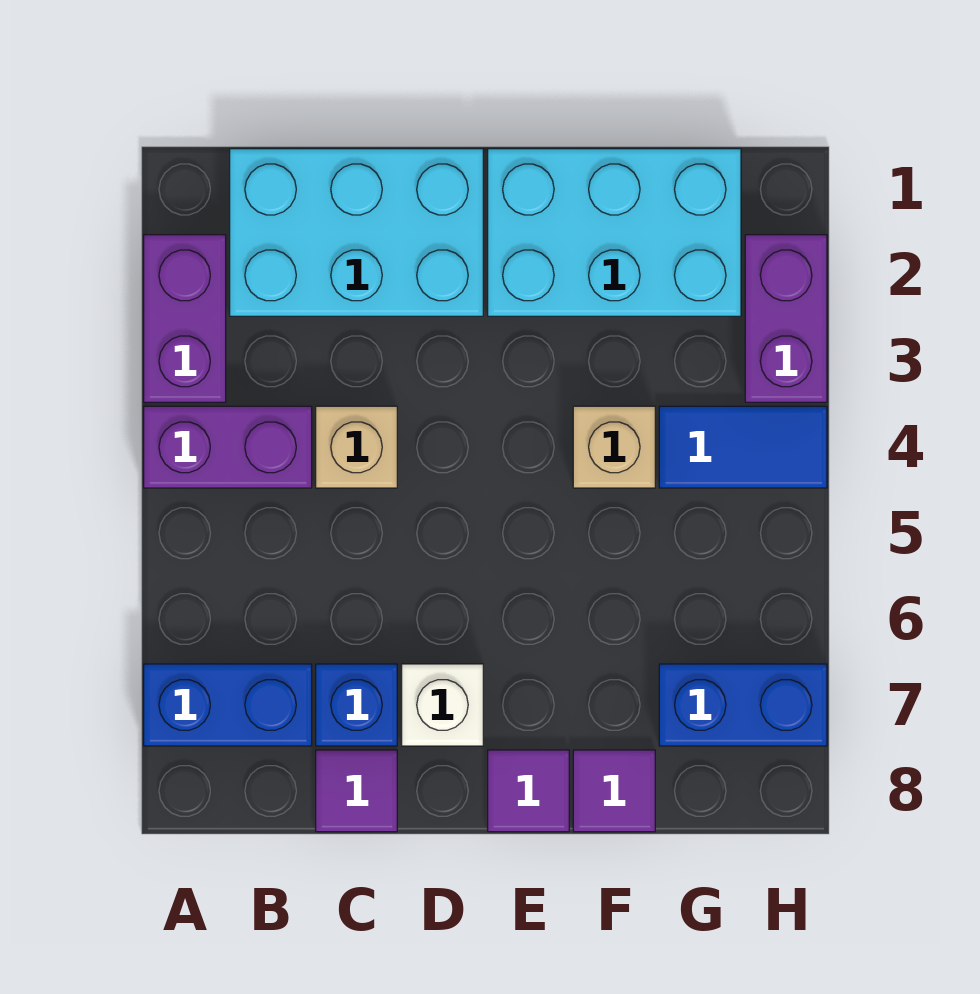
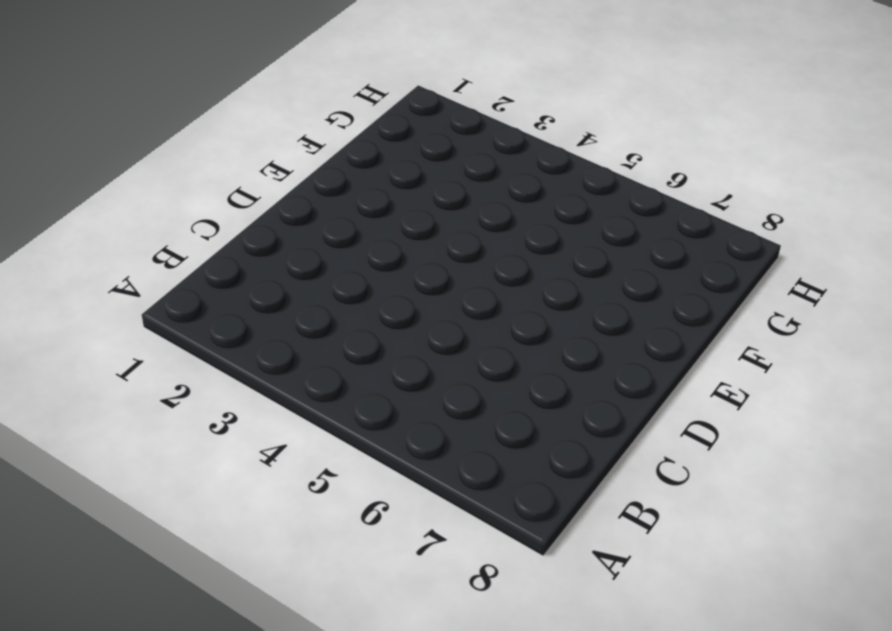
none -> purple 1x2 brick [144,235,226,402]
none -> purple 1x2 brick [144,406,312,488]
none -> blue 1x2 brick [144,664,312,746]

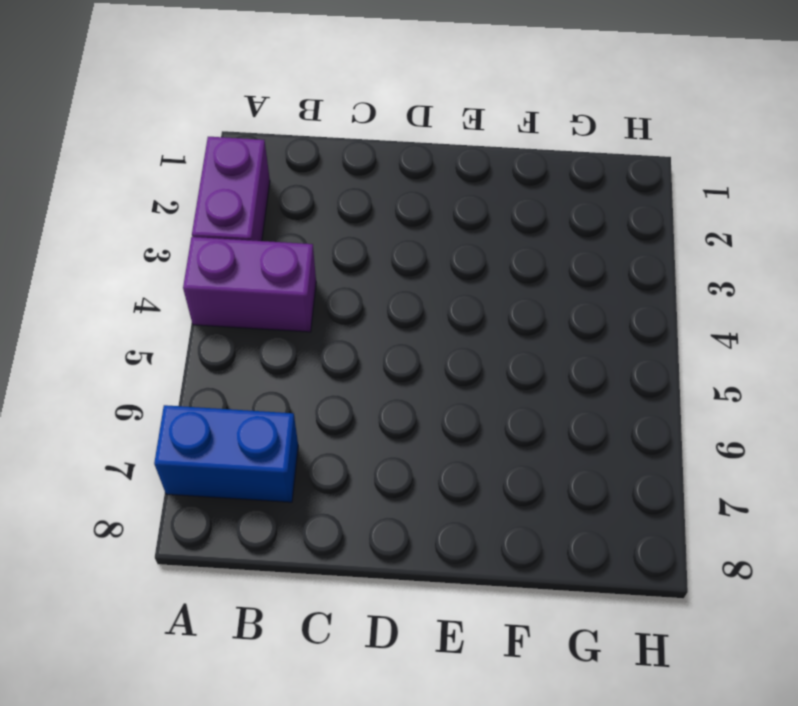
none -> cyan 2x3 brick [230,149,483,316]
none -> tan 1x1 brick [316,406,397,488]
none -> blue 1x1 brick [316,664,397,746]

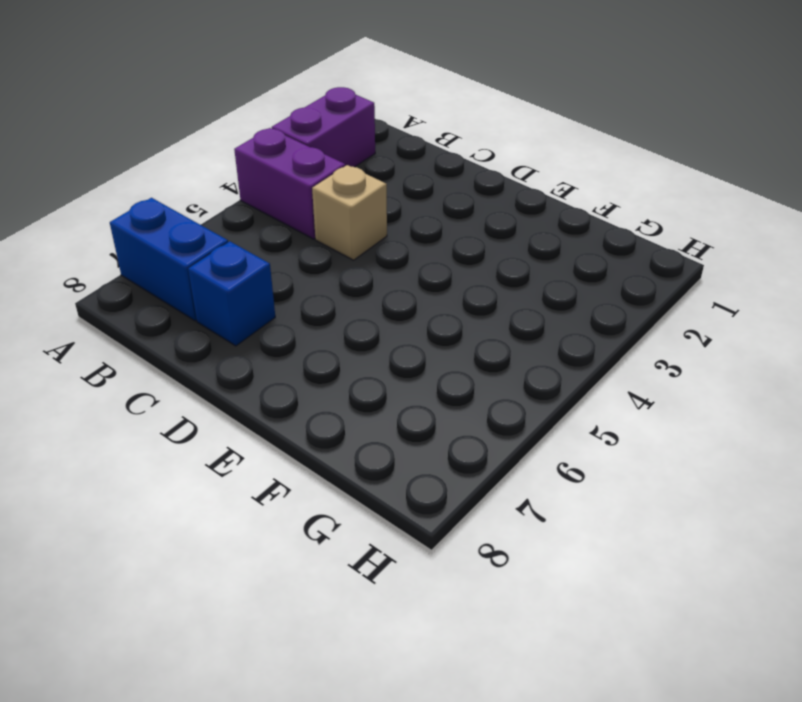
none -> cyan 2x3 brick [230,149,483,316]
none -> purple 1x1 tile [316,750,397,832]
none -> white 1x1 brick [402,664,483,746]

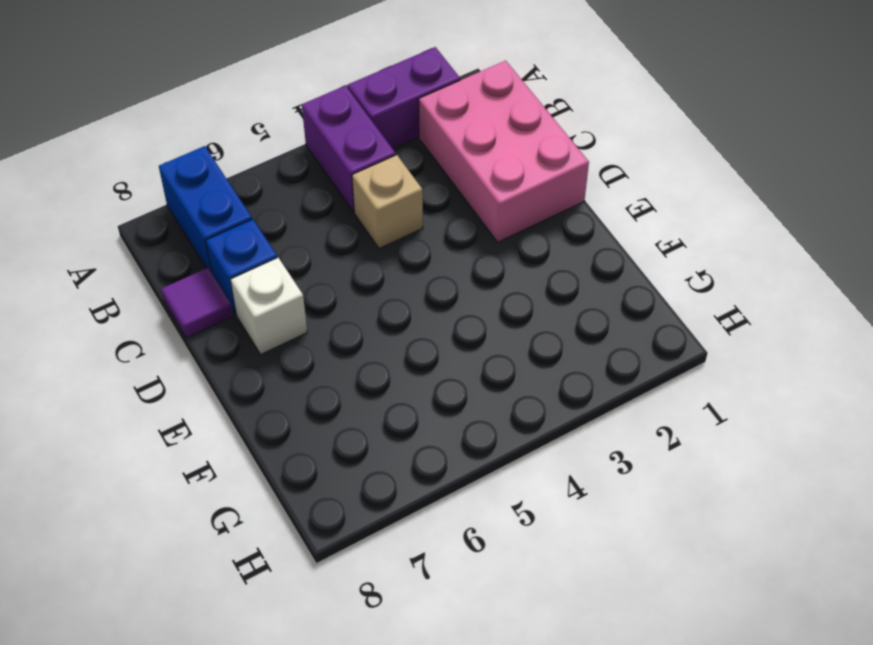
pink 2x3 brick [419,61,589,242] -> cyan 2x3 brick [230,149,483,316]
none -> cyan 2x3 brick [488,149,741,316]
none -> purple 1x1 tile [488,750,569,832]
none -> tan 1x1 brick [573,406,655,488]

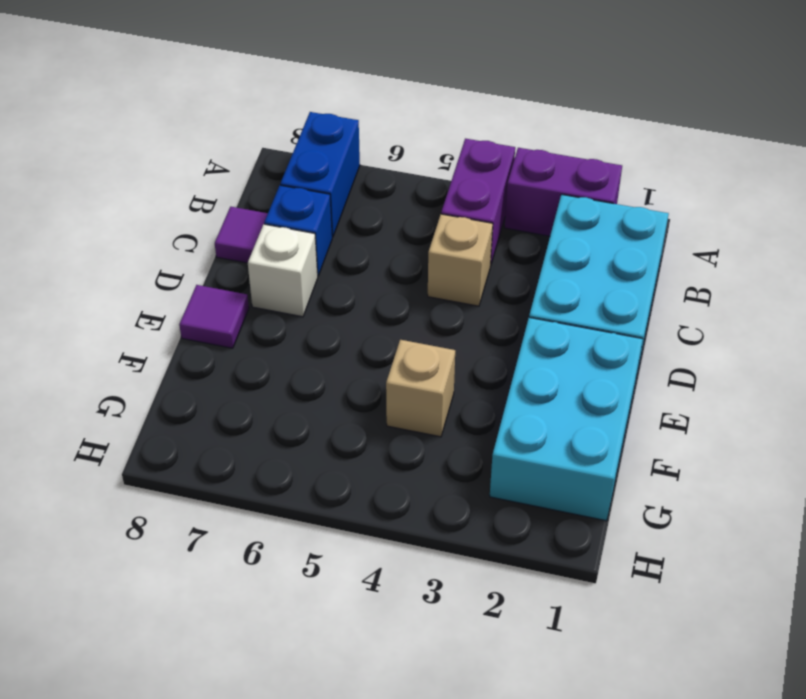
none -> purple 1x1 tile [573,750,655,832]
none -> blue 1x2 tile [659,406,827,488]
none -> blue 1x2 brick [659,664,827,746]

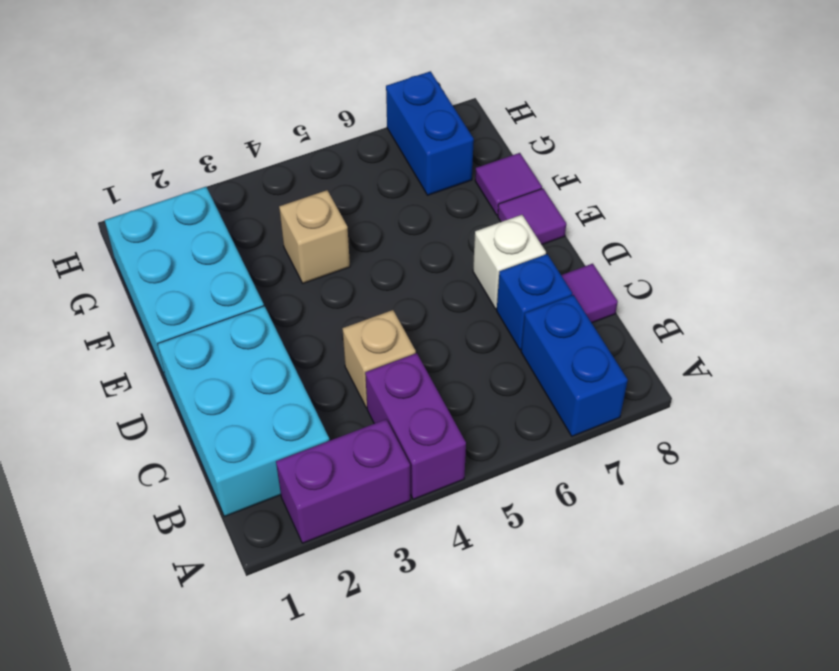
none -> blue 1x2 tile [659,406,827,488]
none -> purple 1x2 brick [745,235,827,402]

